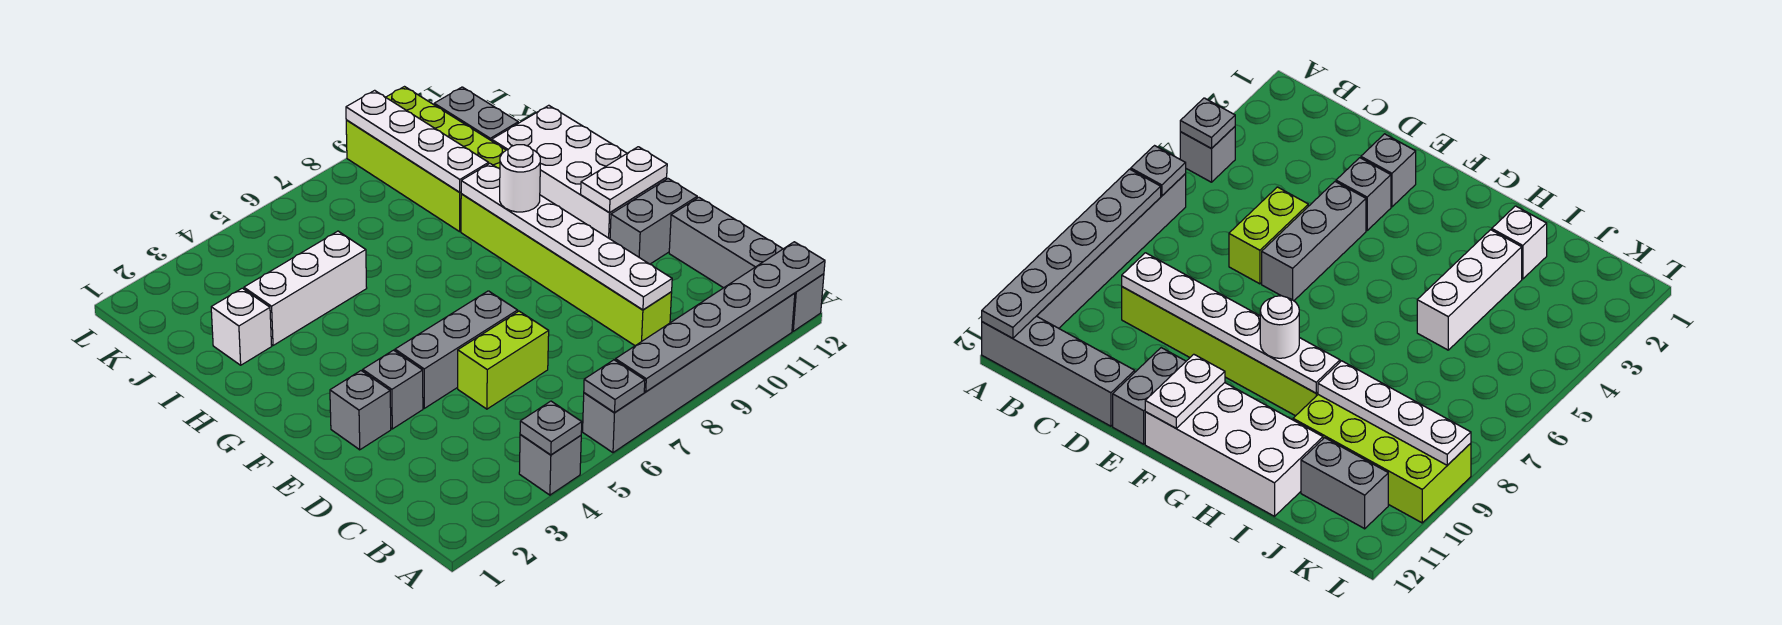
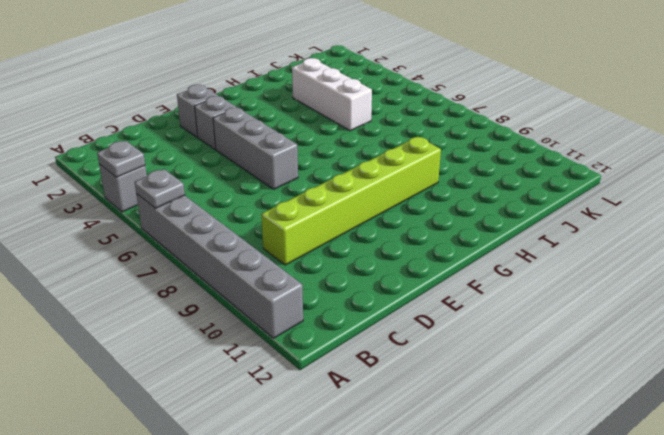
none -> grey 1x4 brick [669,197,824,331]
none -> lime 1x2 brick [458,311,549,409]
none -> grey 1x2 brick [610,179,697,264]

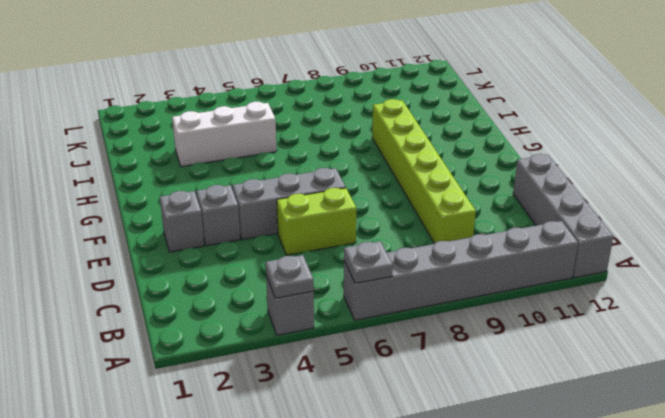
none -> grey 1x2 brick [610,179,697,264]
none -> white 2x4 brick [492,105,667,239]
none -> white 1x1 brick [211,288,272,365]

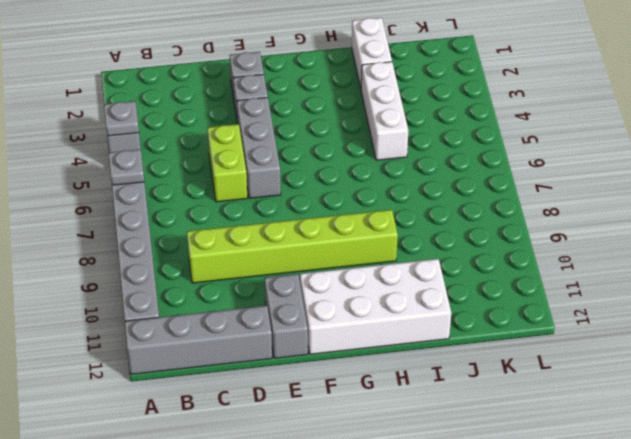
white 1x2 brick [352,18,392,89] -> white 1x1 brick [211,288,272,365]
none -> lime 2x4 brick [346,87,506,232]
none -> grey 1x2 brick [434,87,518,141]
none -> grey 1x6 plate [615,242,825,392]

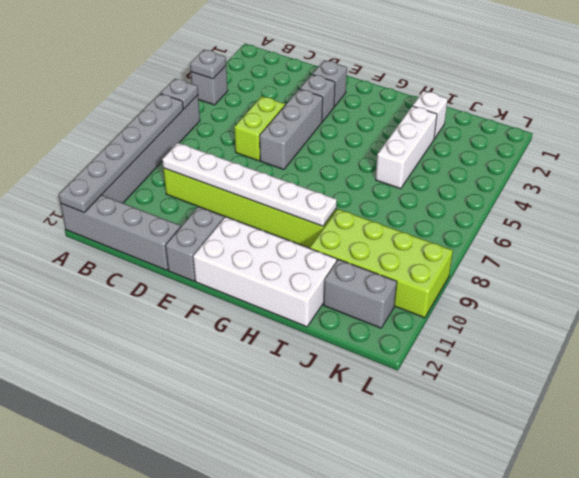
none -> white 1x2 plate [581,147,667,213]
none -> white 1x4 plate [346,90,489,192]
none -> white 1x1 round brick [500,145,540,212]

